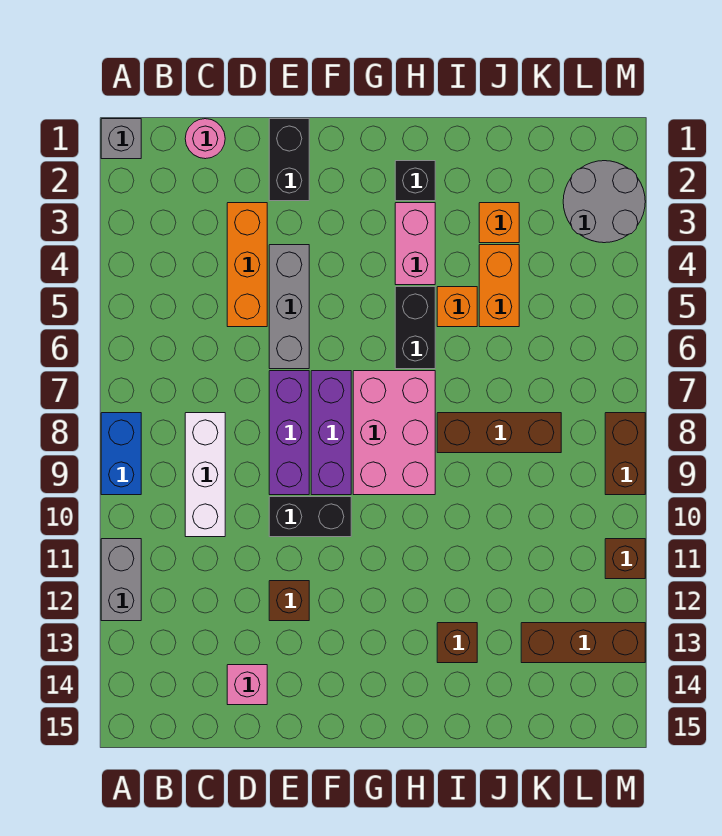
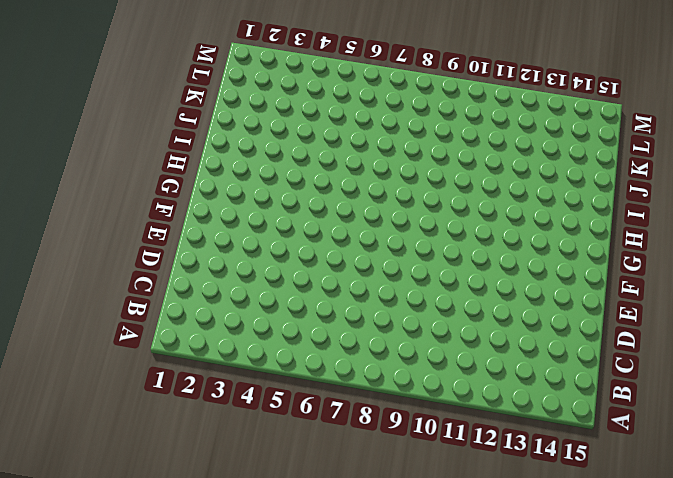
none -> grey 1x1 brick [101,119,141,159]
none -> blue 1x2 brick [101,413,141,495]
none -> grey 1x2 brick [101,539,141,621]

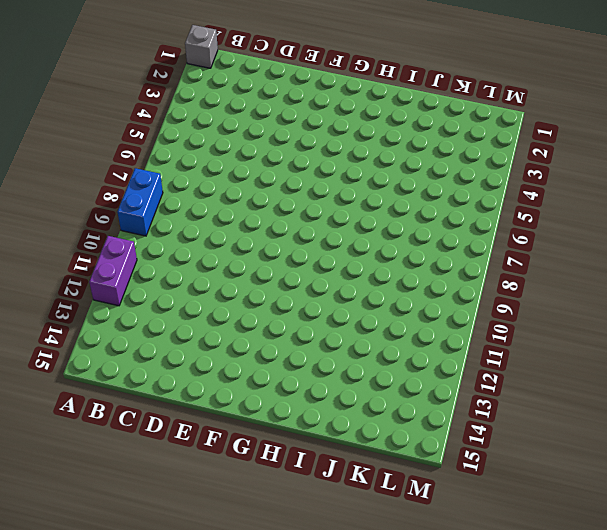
purple 1x2 brick [89,236,137,306] -> grey 1x2 brick [101,539,141,621]
none -> pink 1x1 round brick [185,119,225,159]
none -> white 1x3 brick [185,413,225,537]
none -> orange 1x3 brick [227,203,267,327]

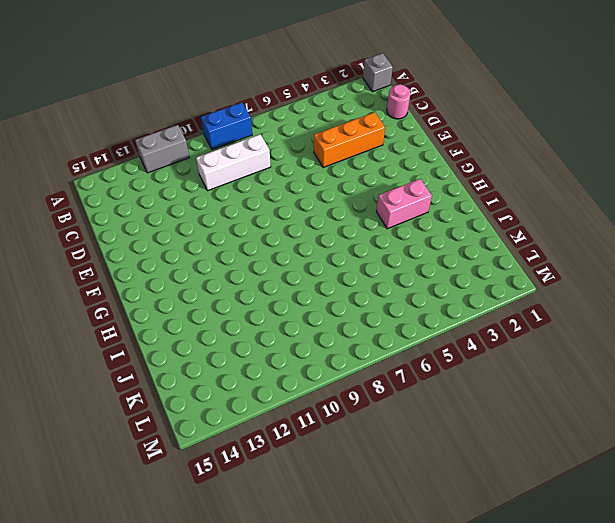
none -> pink 1x1 brick [227,665,267,705]
none -> black 1x2 brick [269,119,309,201]
none -> grey 1x3 brick [269,245,309,369]

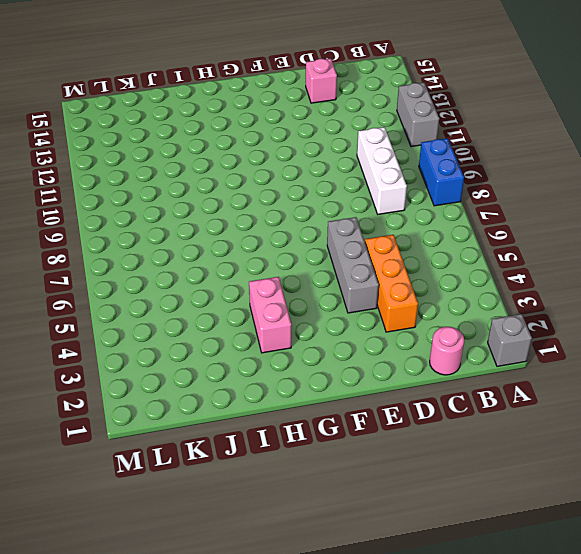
none -> black 1x2 brick [269,119,309,201]
none -> purple 1x3 brick [269,371,309,495]
none -> black 1x2 brick [269,497,351,537]

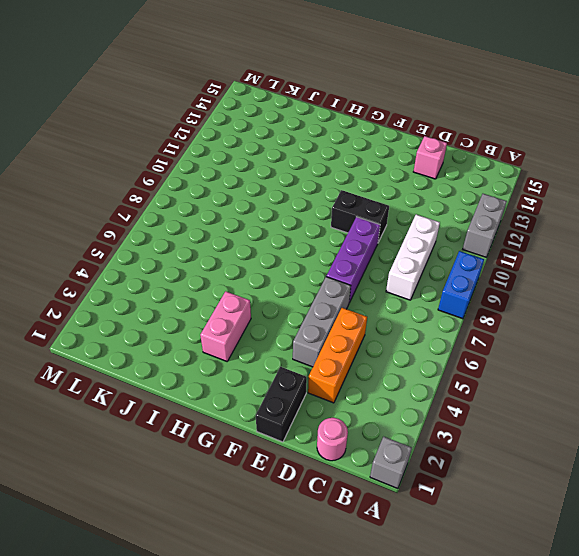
none -> brown 1x1 brick [269,581,309,621]
none -> purple 1x3 brick [311,371,351,495]
none -> pink 2x3 brick [353,371,435,495]

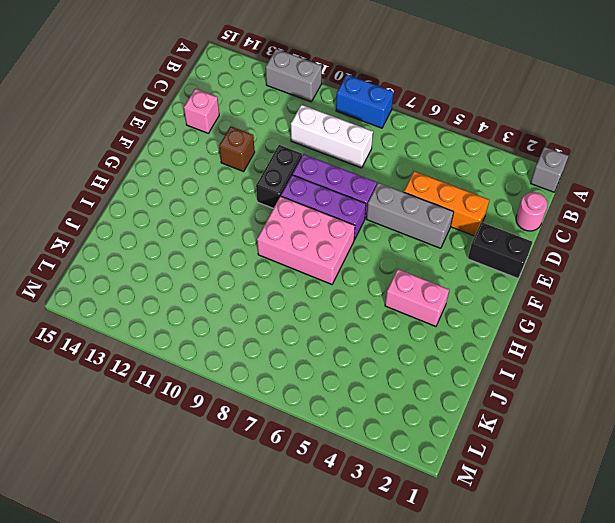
none -> black 1x1 brick [395,161,435,201]
none -> black 1x2 brick [395,287,435,369]
none -> orange 1x1 brick [437,287,477,327]

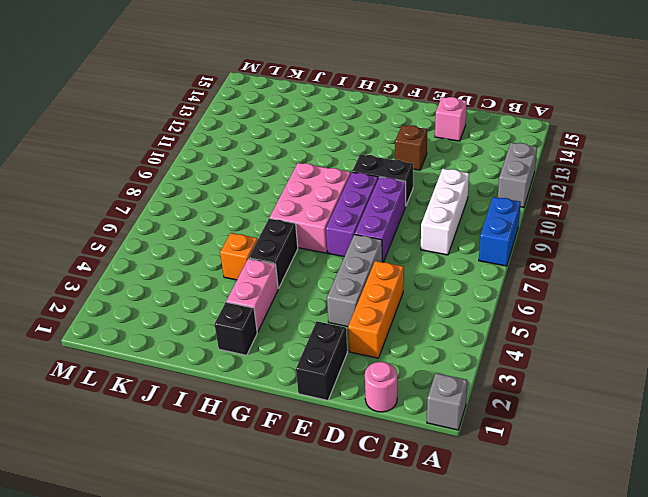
none -> brown 1x3 brick [437,413,561,453]
none -> brown 1x1 brick [437,623,477,663]
none -> orange 1x1 brick [479,203,519,243]

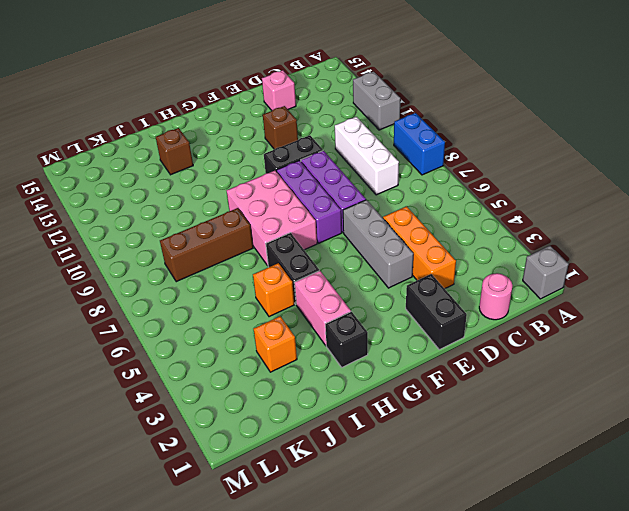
none -> orange 1x2 brick [479,245,519,327]
none -> brown 1x3 brick [521,623,645,663]
none -> grey 2x2 round brick [563,161,645,243]

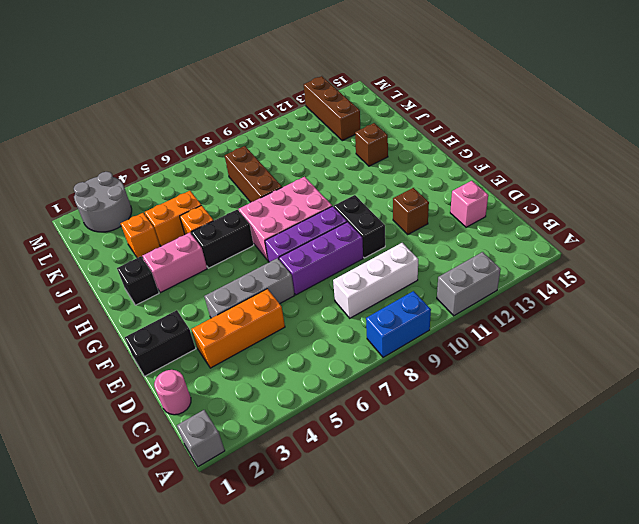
none -> brown 1x2 brick [605,413,645,495]
none -> brown 1x1 brick [605,539,645,579]

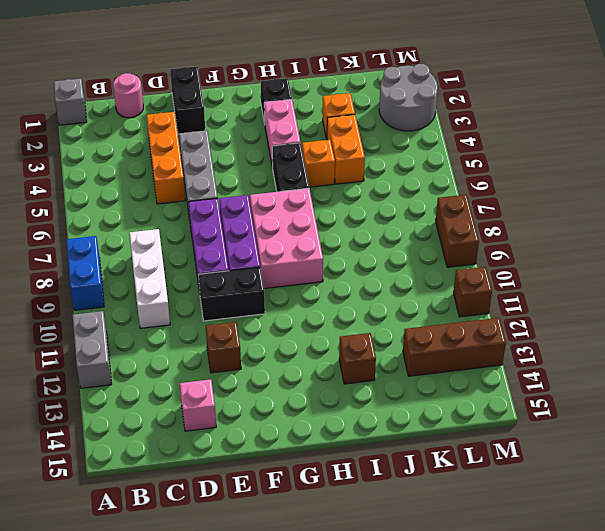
none -> brown 1x3 brick [437,413,561,453]

